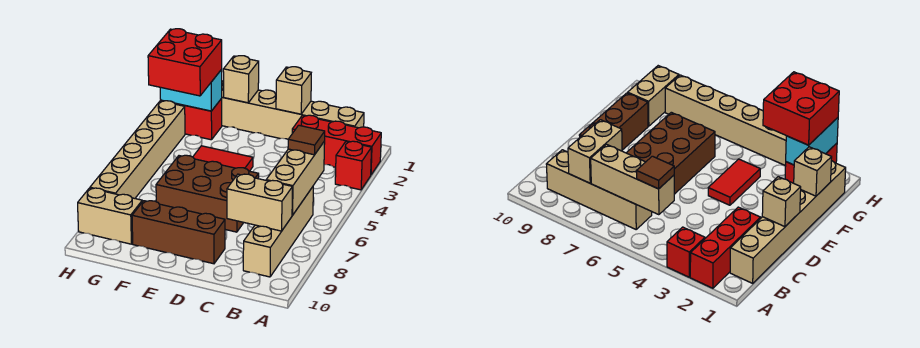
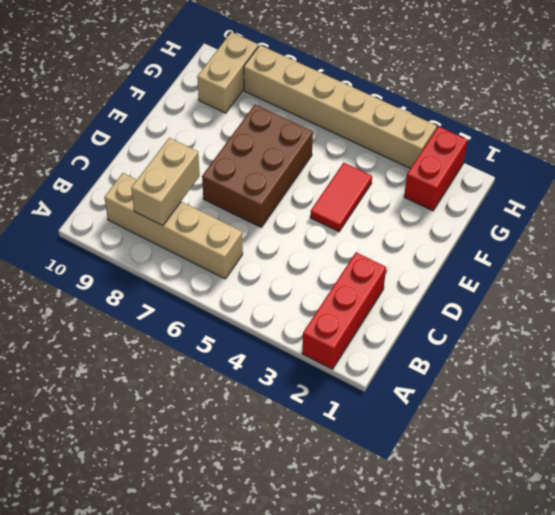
none -> red 1x1 brick [335,141,372,190]
none -> tan 1x6 brick [221,82,364,139]
none -> brown 1x3 brick [132,201,225,264]

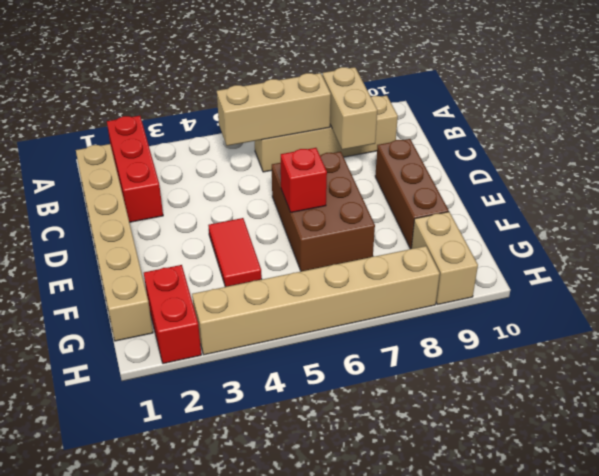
red 1x1 brick [281,148,327,212] -> red 1x1 brick moved to [335,141,372,190]
none -> tan 1x1 brick [276,67,311,114]
none -> tan 1x1 brick [223,56,259,103]
none -> cyan 1x2 brick [160,70,222,111]

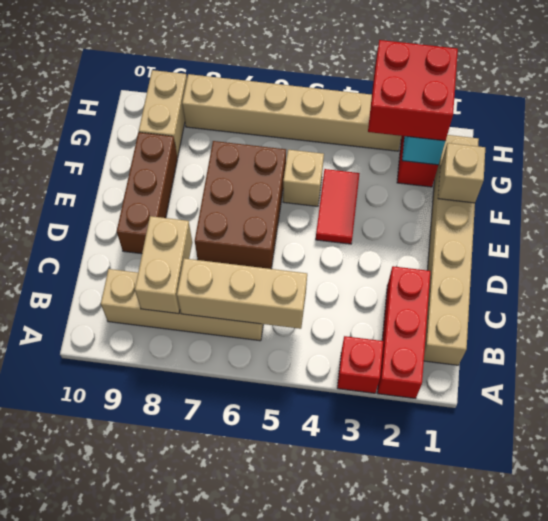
tan 1x1 brick [283,150,324,206] -> tan 1x1 brick moved to [276,67,311,114]
none -> brown 1x1 tile [288,125,325,155]

